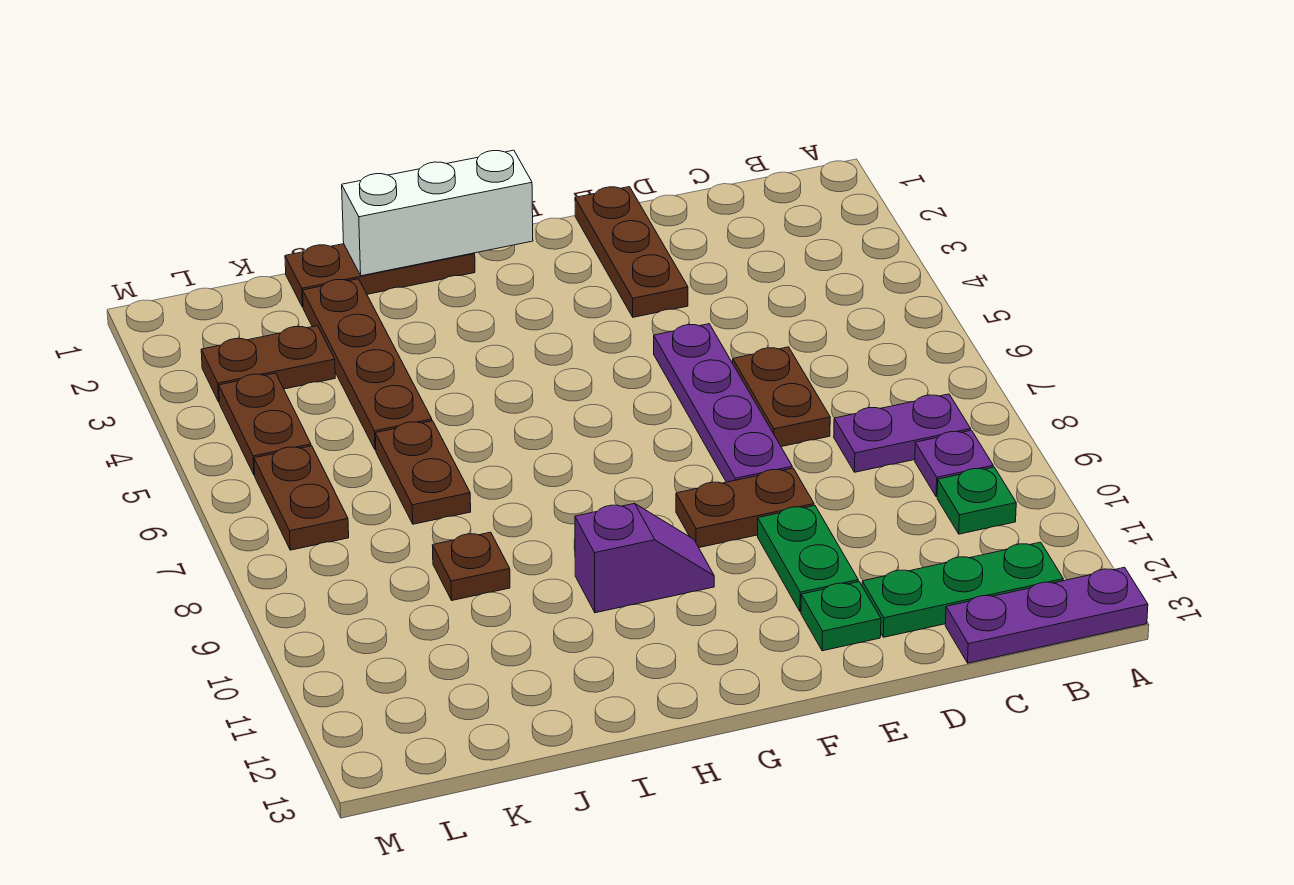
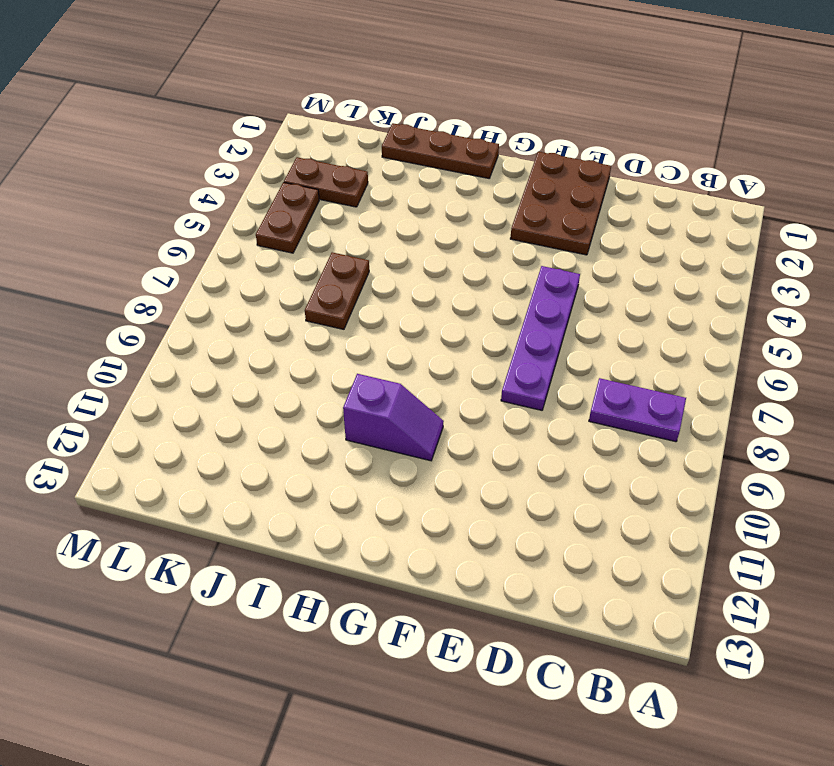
brown 2x3 plate [510,152,611,255] -> brown 1x3 plate [575,187,688,317]
none -> purple 1x3 plate [945,567,1148,663]
none -> purple 1x1 plate [915,430,993,497]
none -> green 1x1 plate [937,467,1016,534]

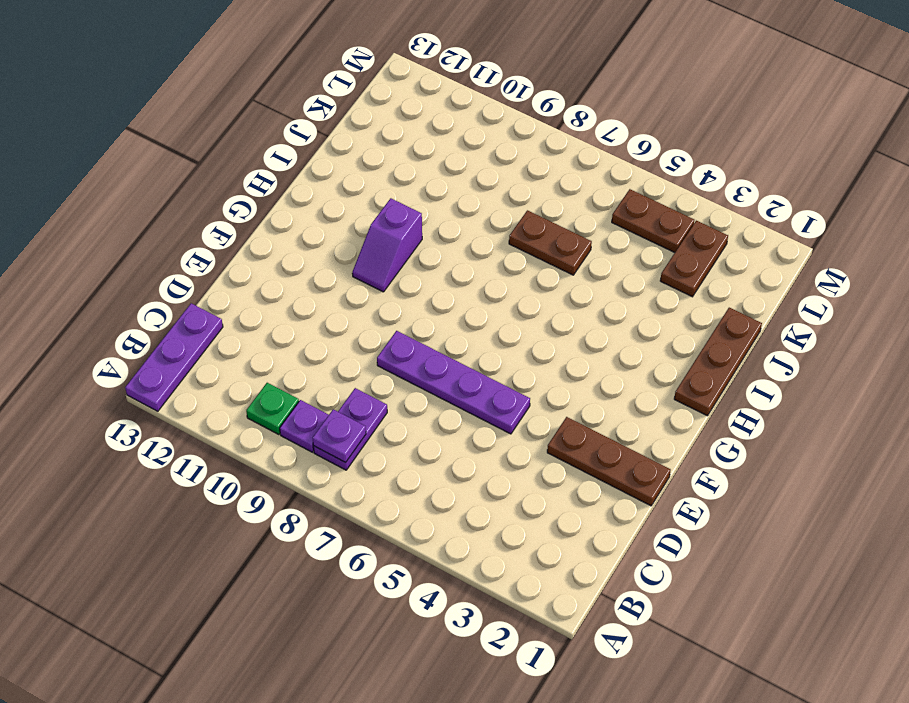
purple 1x1 plate [313,409,366,462] -> none
none -> green 1x3 plate [862,542,1063,637]
none -> brown 1x2 plate [733,347,830,447]
none -> brown 1x2 plate [676,468,814,548]

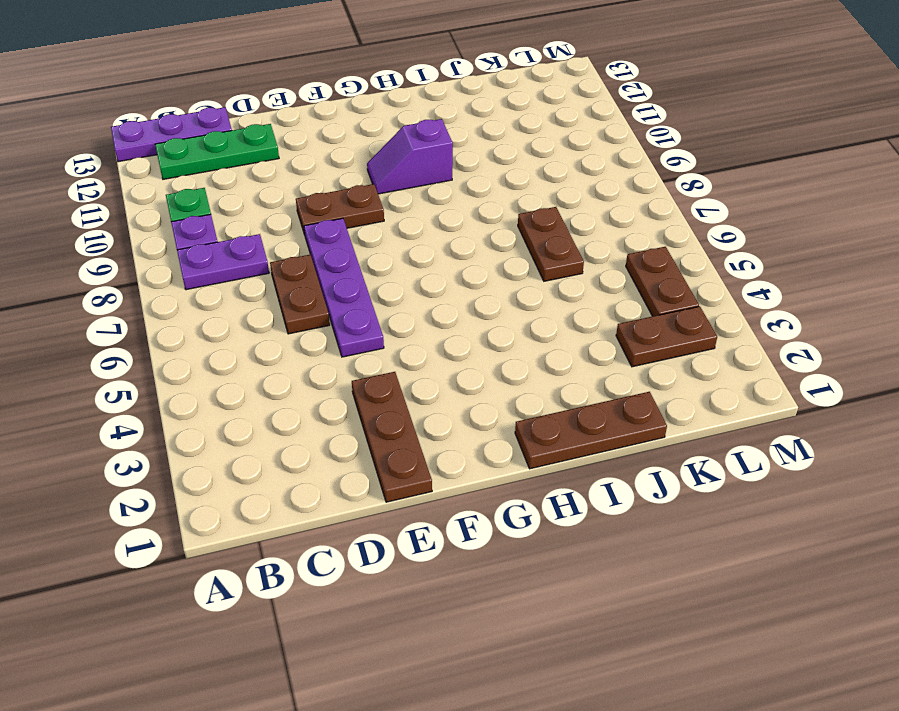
none -> green 1x2 plate [758,506,858,612]
none -> green 1x1 plate [801,582,881,651]
none -> brown 1x4 plate [303,279,432,450]

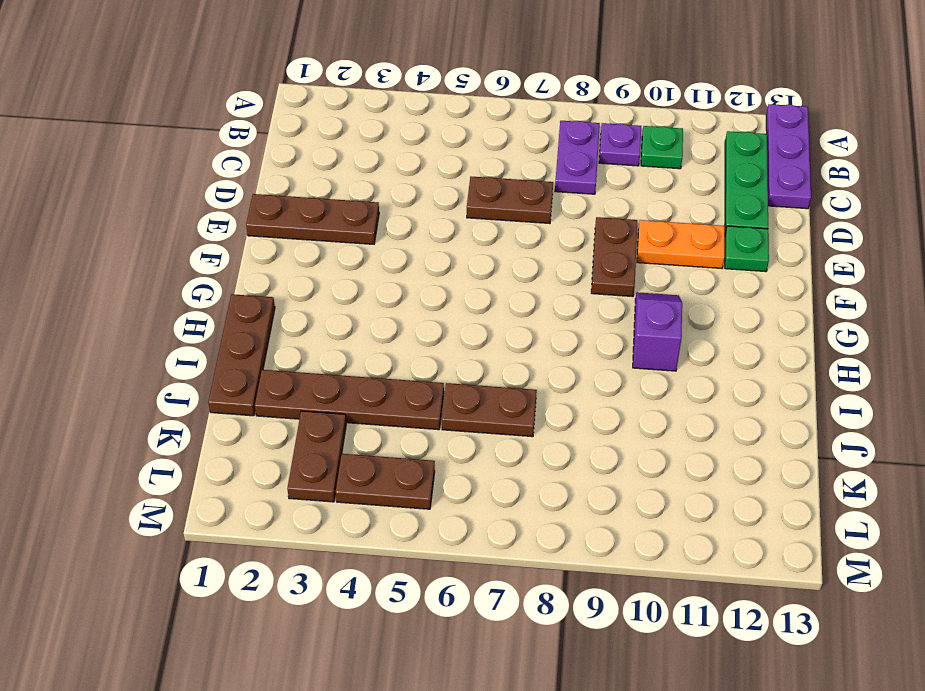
orange 1x2 plate [637,220,725,268] -> green 1x2 plate [758,506,858,612]
none -> purple 1x4 plate [654,324,792,482]
none -> brown 1x1 plate [432,532,510,600]
none -> brown 1x2 plate [254,446,349,550]

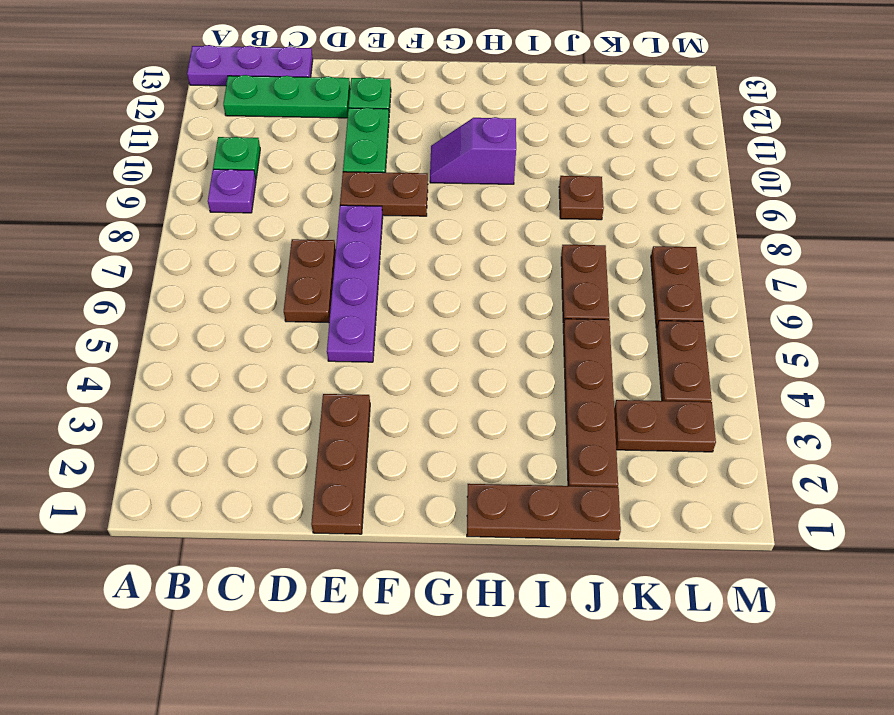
none -> purple 1x2 plate [834,394,971,472]
none -> white 1x3 brick [342,150,533,276]

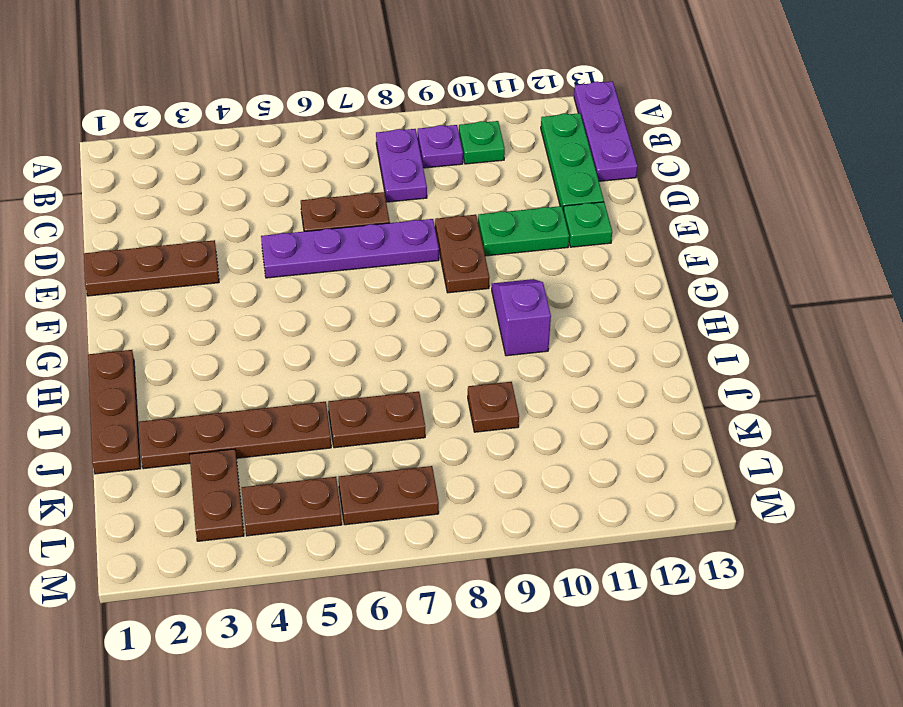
none -> white 1x3 brick [342,150,533,276]

